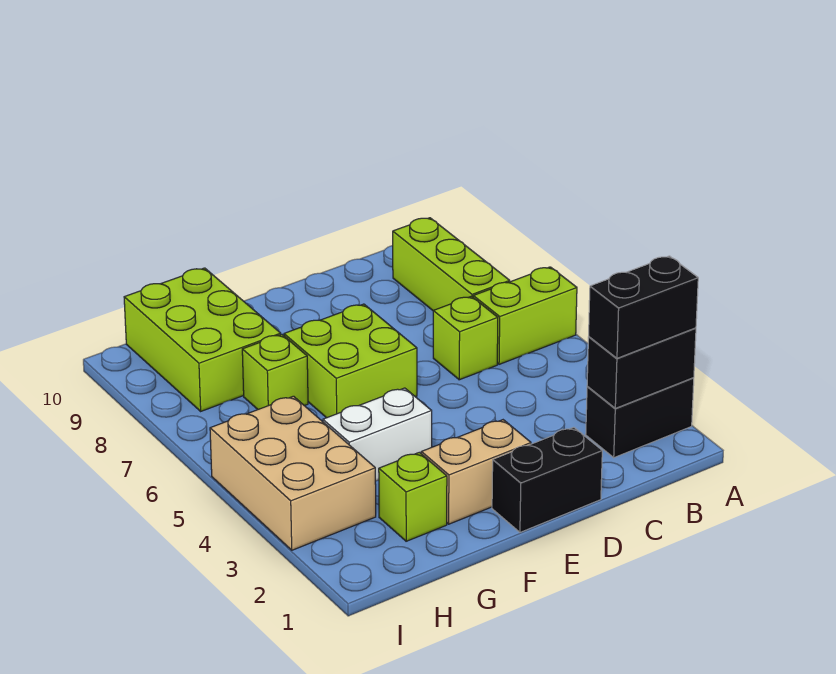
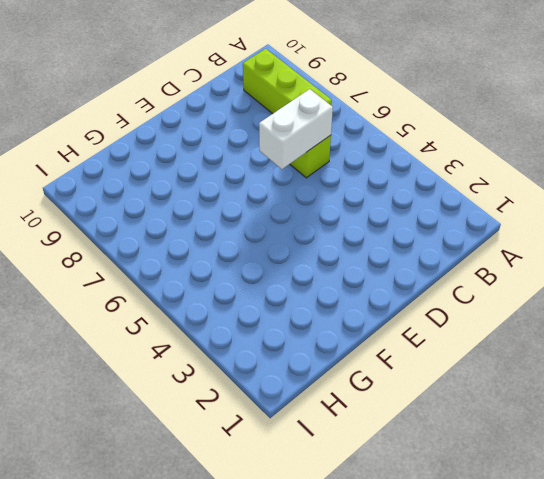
white 1x2 brick [259,89,333,169] -> white 1x2 brick moved to [323,388,432,481]
none -> black 1x2 brick [586,378,694,458]
none -> lime 1x2 brick [473,267,577,364]
none -> black 1x2 brick [492,427,602,532]

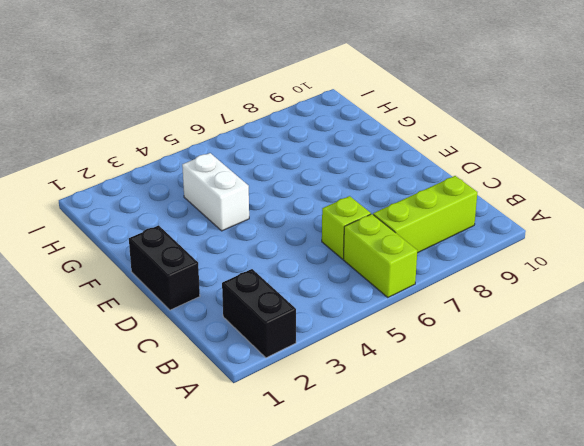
none -> tan 1x2 brick [421,420,531,524]
none -> lime 2x2 brick [284,304,417,418]
none -> lime 1x1 brick [379,452,447,541]

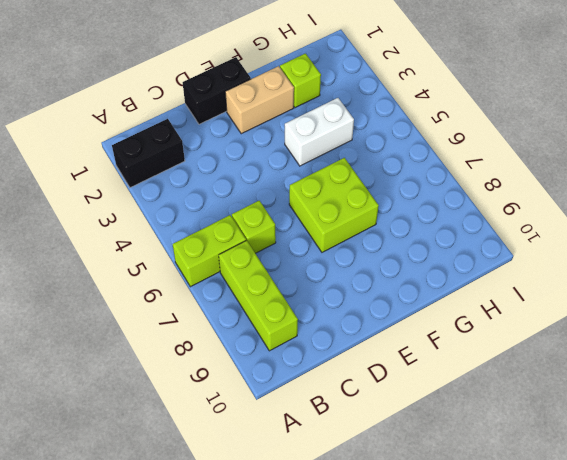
none -> lime 1x1 brick [242,334,308,409]
none -> lime 2x3 brick [124,268,281,411]
none -> tan 2x3 brick [210,396,376,550]

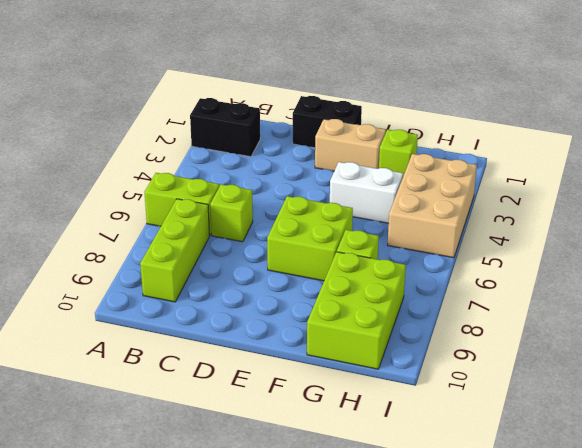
none -> black 1x2 brick [587,328,696,408]
none -> black 1x2 brick [589,256,698,358]

